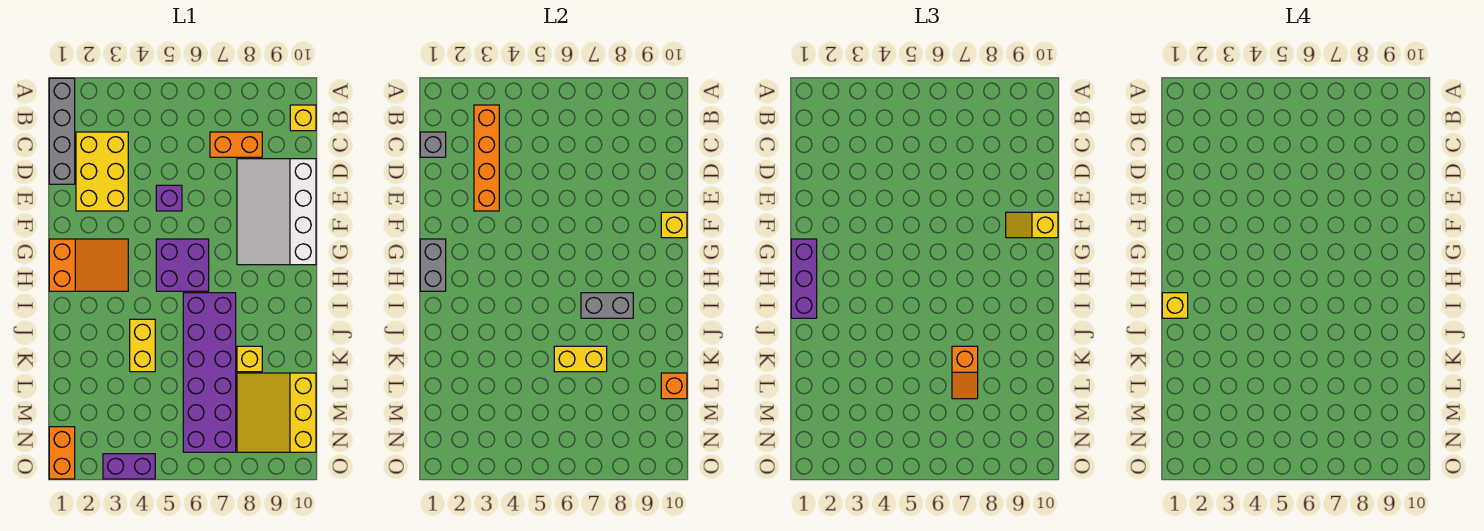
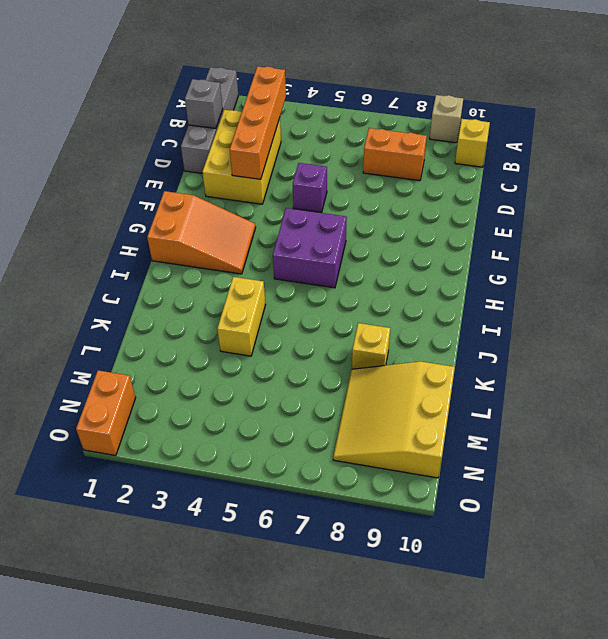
tan 1x1 brick [430,95,463,143] -> none
none -> white 3x4 slope [237,159,316,265]
none -> purple 2x6 brick [183,293,236,452]
none -> purple 1x2 brick [103,454,155,479]

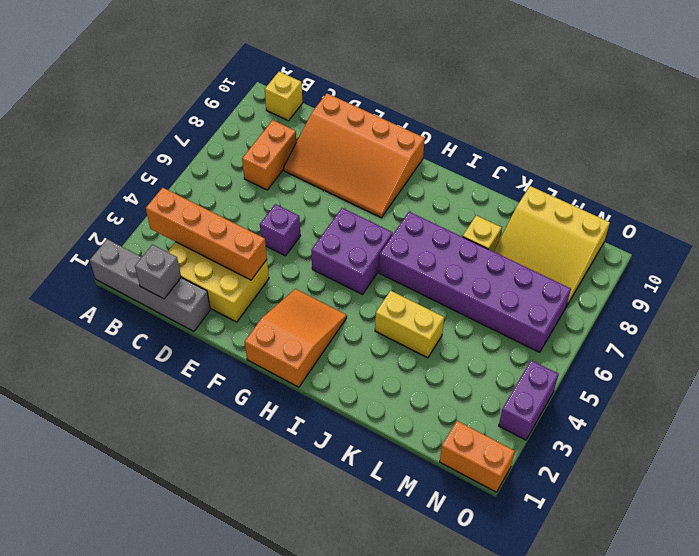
orange 3x4 slope [284,94,425,218] -> white 3x4 slope [237,159,316,265]
none -> yellow 1x1 brick [661,212,687,238]
none -> grey 1x2 brick [420,239,446,291]
none -> grey 1x2 brick [581,293,633,318]

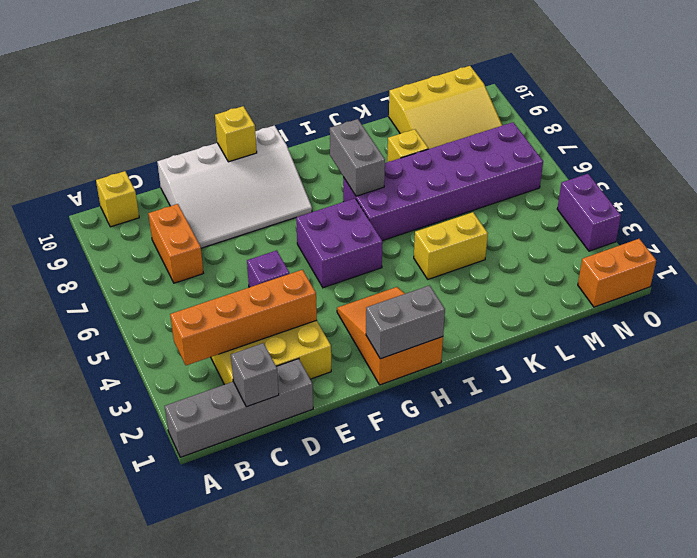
none -> yellow 1x2 brick [554,346,607,372]
none -> orange 1x1 brick [661,373,687,399]
none -> yellow 1x2 slope [1006,212,1058,238]

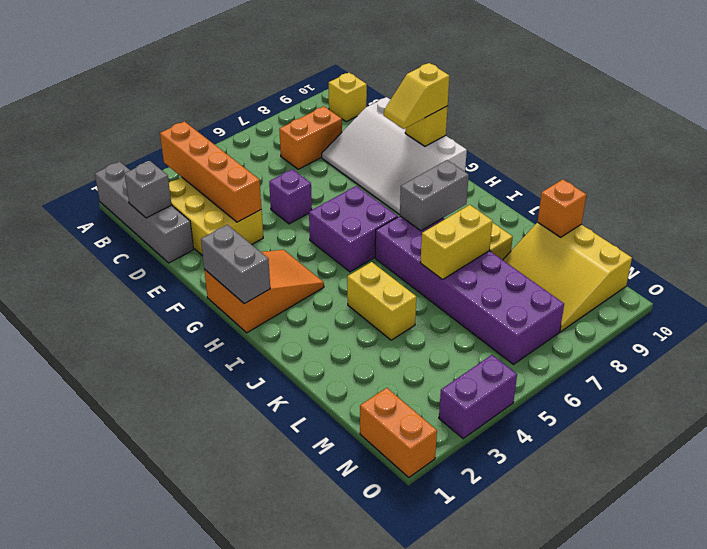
none -> purple 1x3 brick [791,239,817,318]
none -> orange 1x2 slope [952,346,978,399]
none -> yellow 1x1 brick [1162,293,1188,318]

